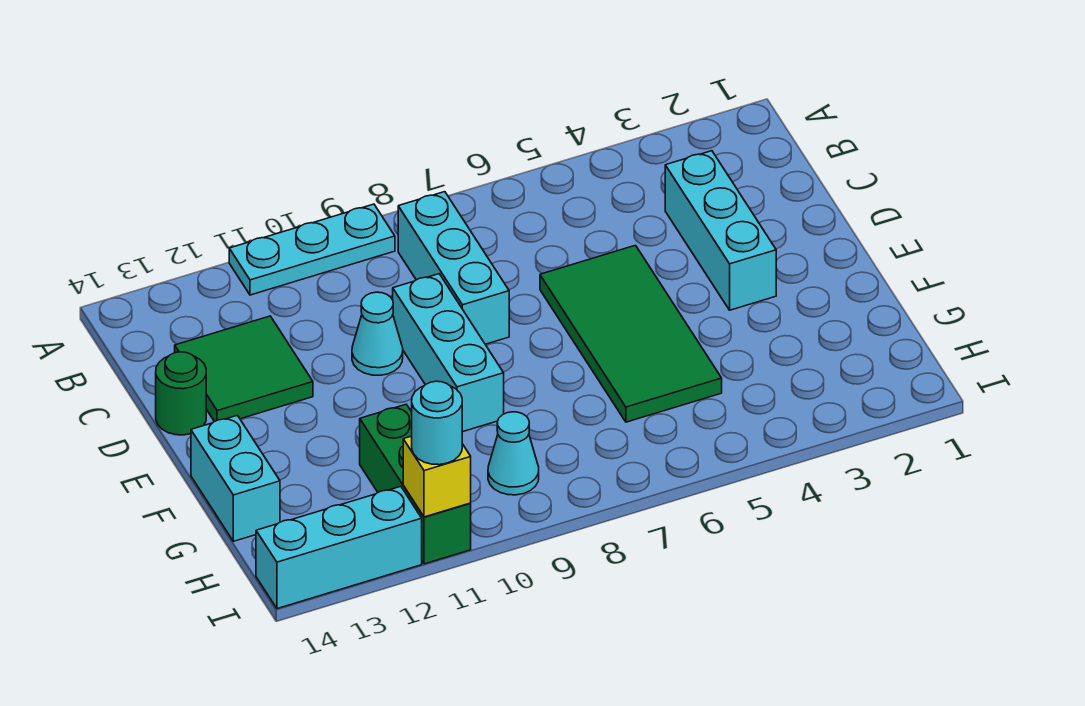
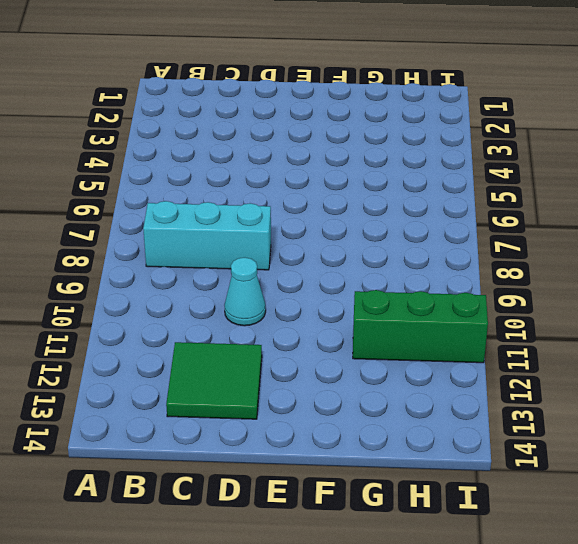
none -> cyan 1x3 plate [229,204,395,295]
none -> cyan 1x3 brick [665,151,776,310]
none -> green 2x4 tile [540,245,722,422]

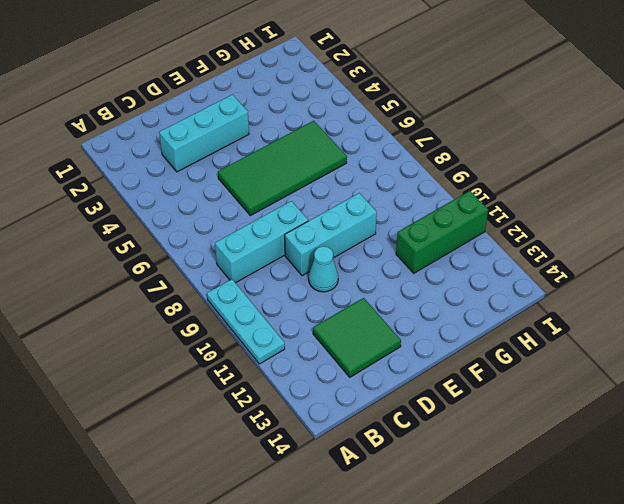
none -> green 1x1 round brick [156,352,206,435]
none -> cyan 1x2 brick [191,415,280,541]
none -> cyan 1x1 cone [488,412,539,495]

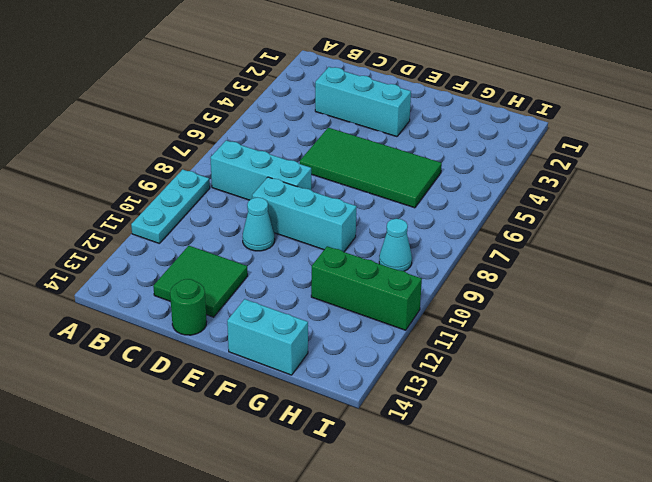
none -> cyan 1x3 brick [256,486,422,609]
none -> yellow 1x1 brick [403,436,471,517]
none -> cyan 1x1 round brick [412,381,462,465]

